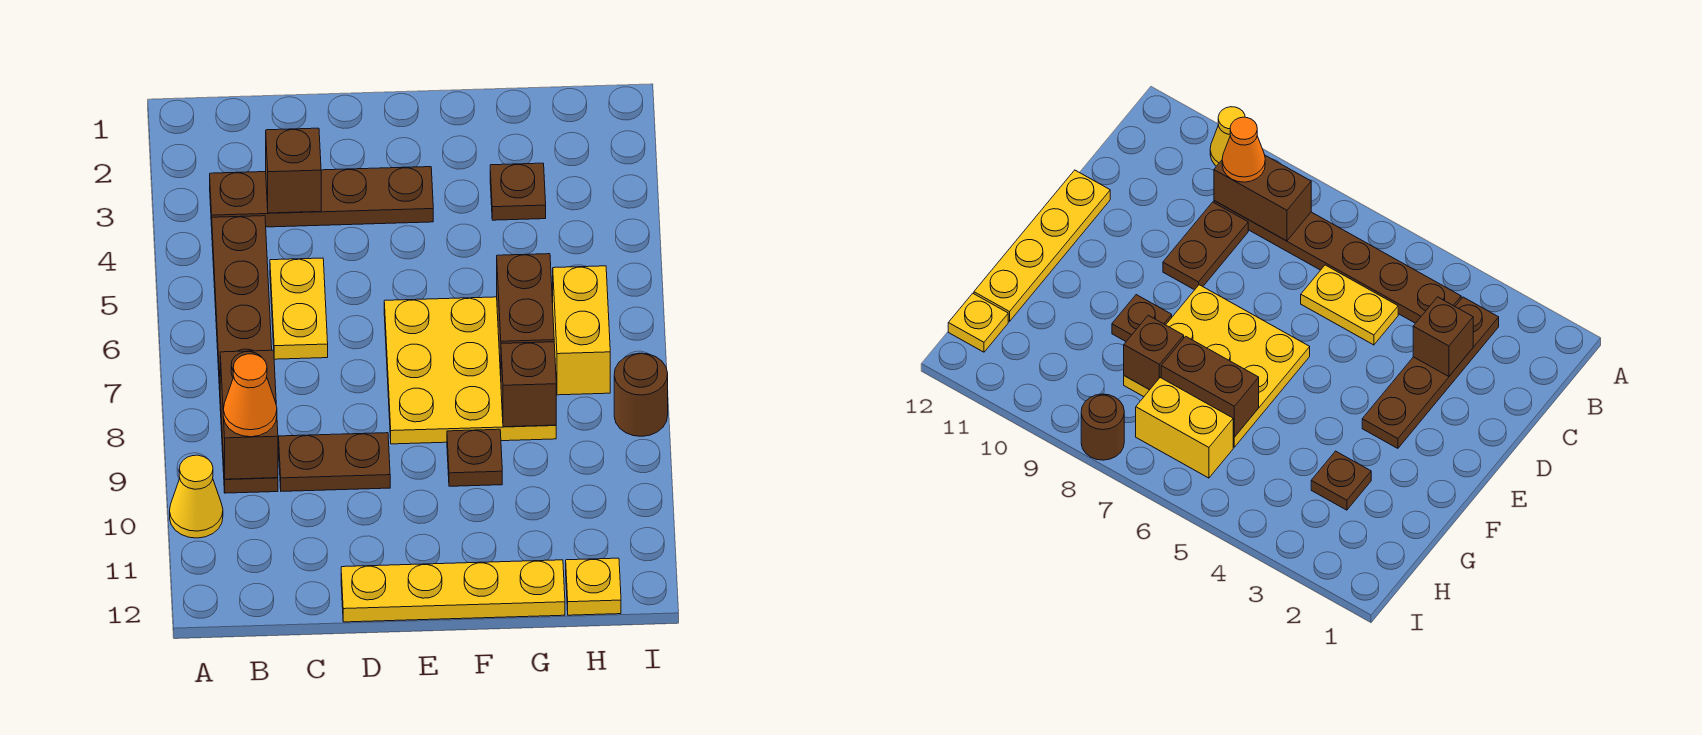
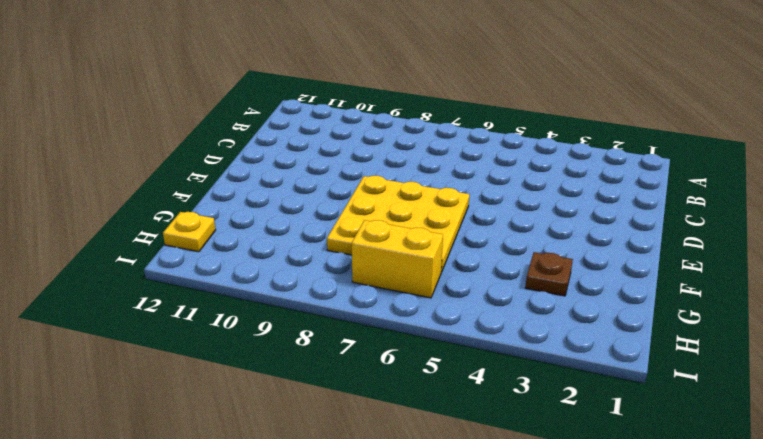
none -> yellow 1x1 cone [170,455,223,538]
none -> brown 1x4 plate [210,167,433,227]
none -> brown 1x6 plate [212,216,278,493]

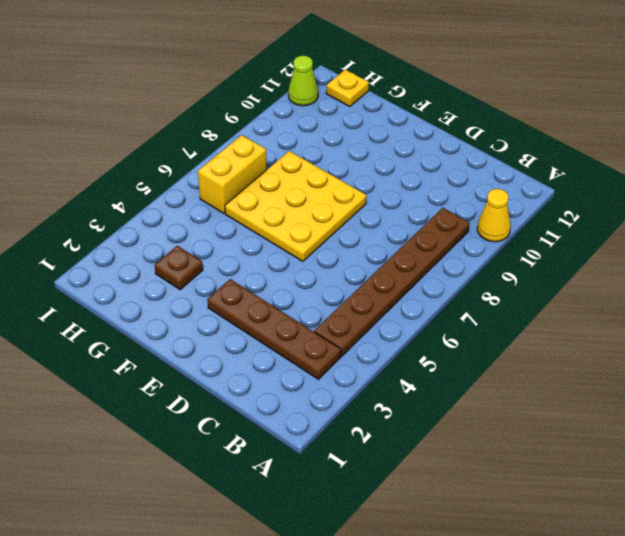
lime 1x1 cone [288,56,318,106] -> none
none -> yellow 1x2 plate [270,258,328,359]
none -> brown 1x2 plate [279,433,390,491]
none -> yellow 1x4 plate [341,560,565,622]

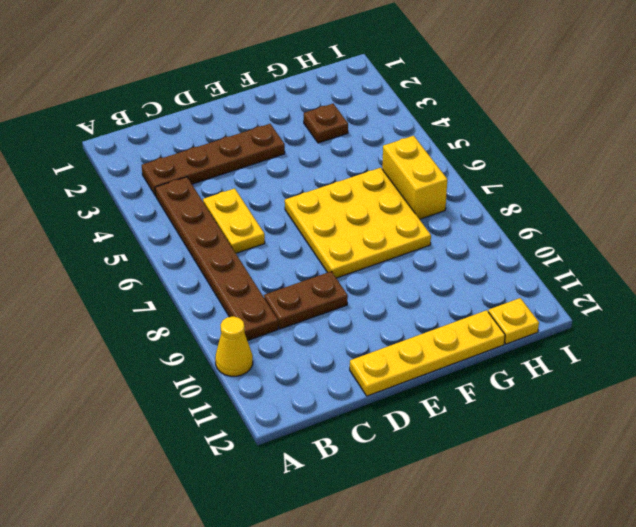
none -> brown 1x1 plate [447,429,502,486]
none -> brown 1x1 round brick [614,353,668,436]
none -> brown 1x2 brick [220,350,278,479]

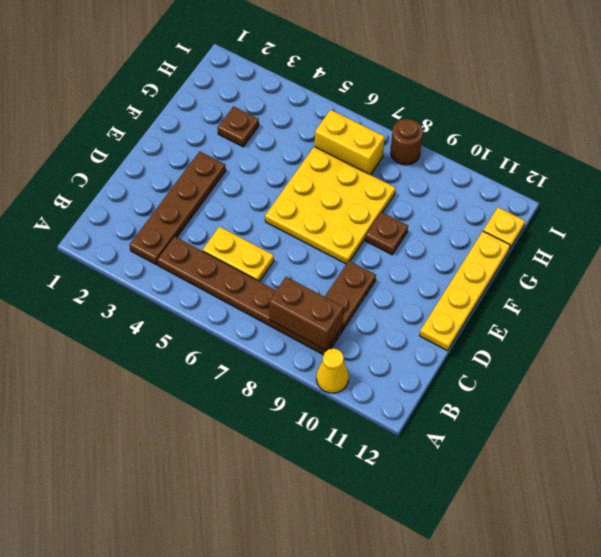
none -> brown 1x1 brick [266,128,321,213]
none -> brown 1x2 brick [497,254,554,376]
none -> brown 1x1 brick [501,342,556,427]

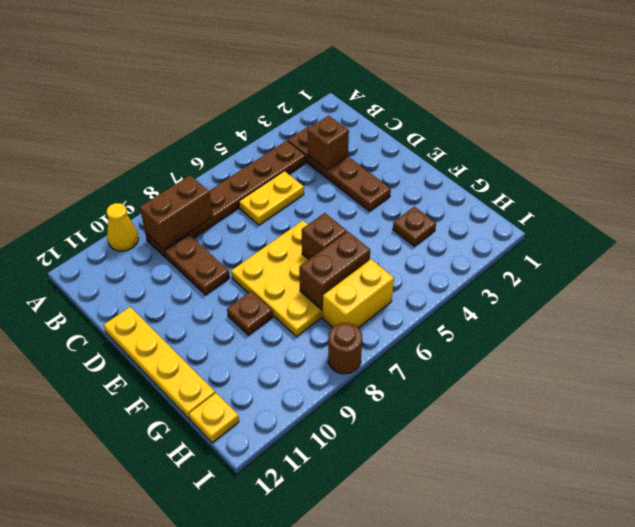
brown 1x1 brick [302,213,347,260] -> brown 1x1 brick moved to [501,342,556,427]
none -> orange 1x1 cone [223,354,277,437]

